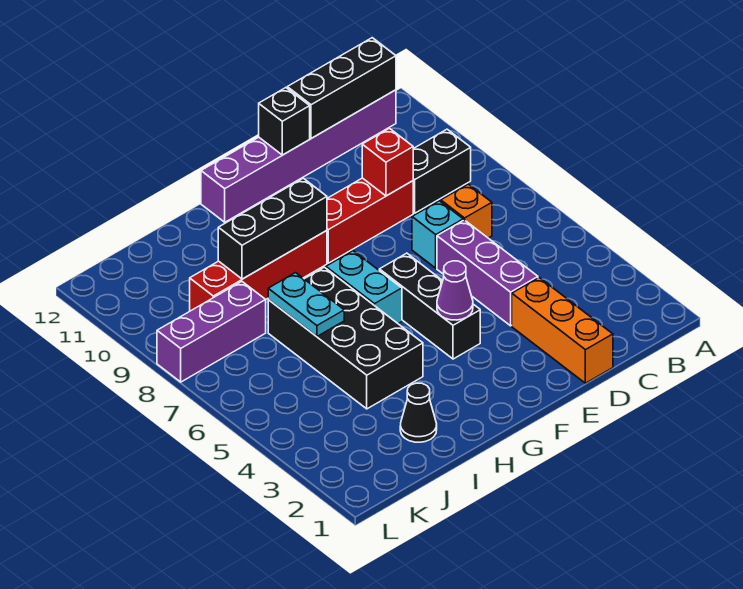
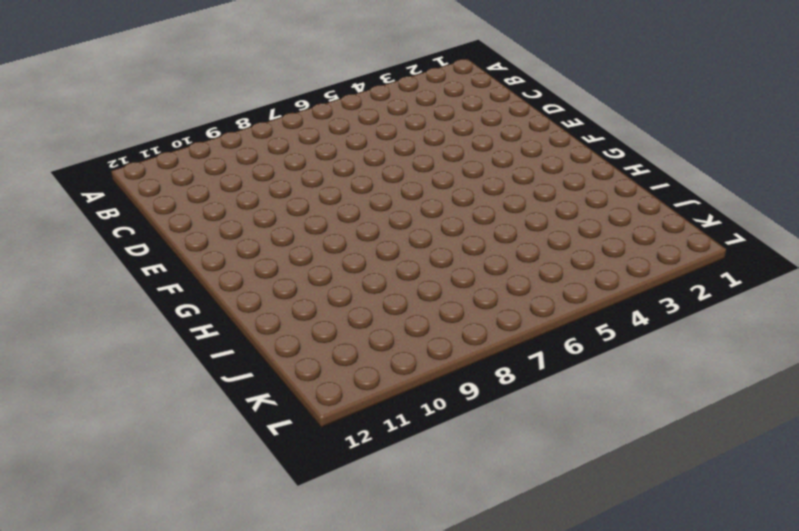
none -> black 1x2 brick [413,129,471,213]
none -> purple 1x6 brick [201,90,396,222]
none -> orange 1x1 brick [441,184,492,238]

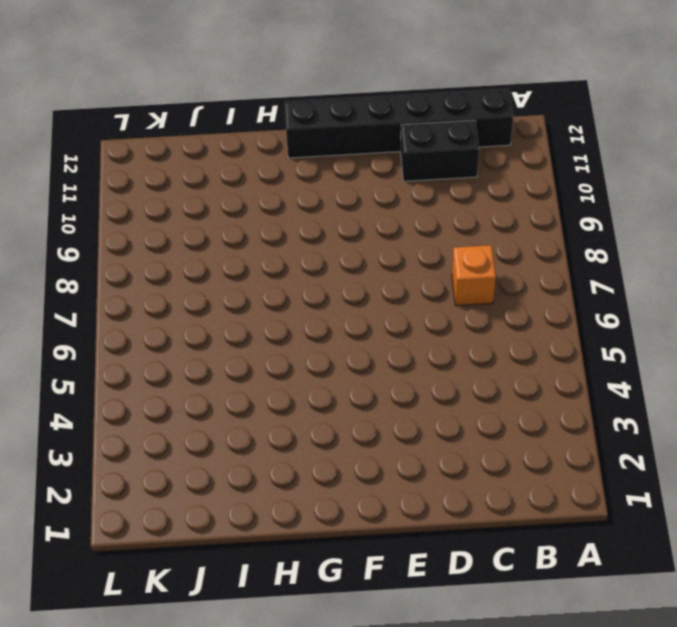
black 1x6 brick [285,89,513,158] -> purple 1x6 brick [201,90,396,222]
black 1x2 brick [400,120,479,181] -> black 1x2 brick moved to [413,129,471,213]
none -> orange 1x3 brick [512,278,613,383]
none -> purple 1x3 brick [437,220,538,326]
none -> cyan 1x1 brick [412,201,463,268]

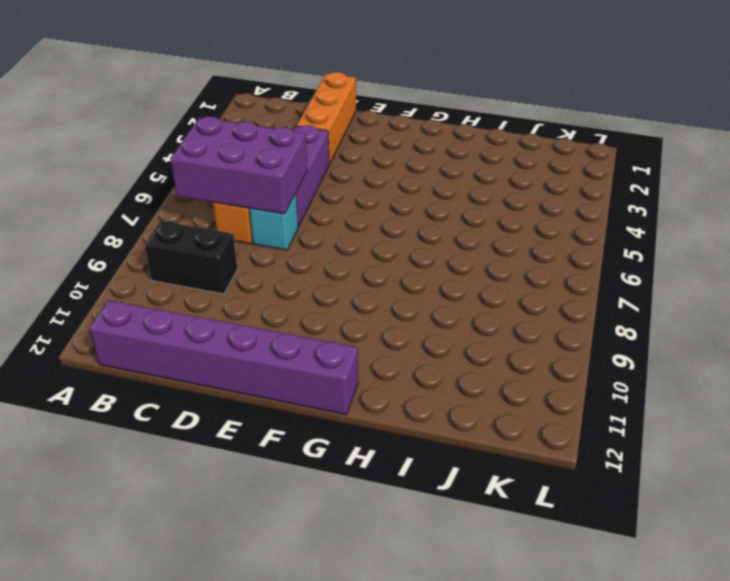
purple 2x3 brick [170,117,307,214] -> none
none -> red 1x3 brick [327,178,413,263]
none -> black 1x3 brick [379,253,480,359]
none -> cyan 1x2 brick [326,251,402,324]

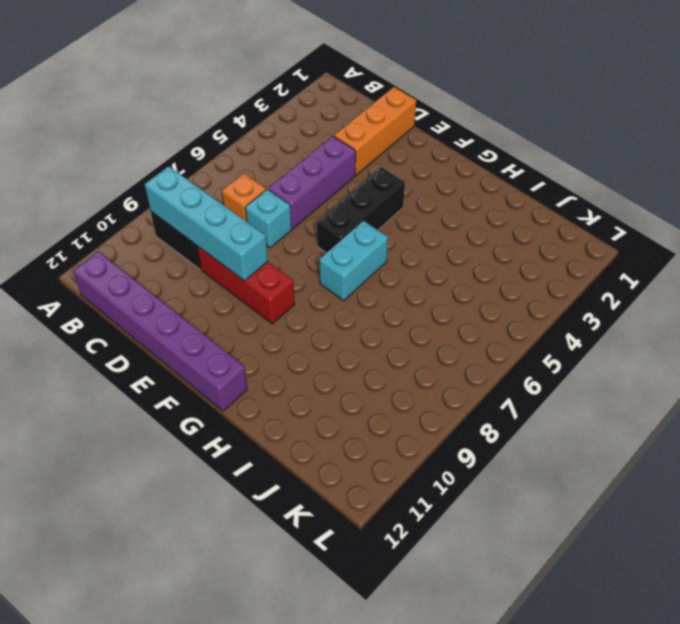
cyan 1x4 brick [145,166,268,281] -> red 1x1 brick [362,129,413,196]
none -> red 1x4 brick [190,231,327,311]
none -> black 2x4 brick [268,267,423,409]
none -> black 1x1 cone [400,383,437,442]

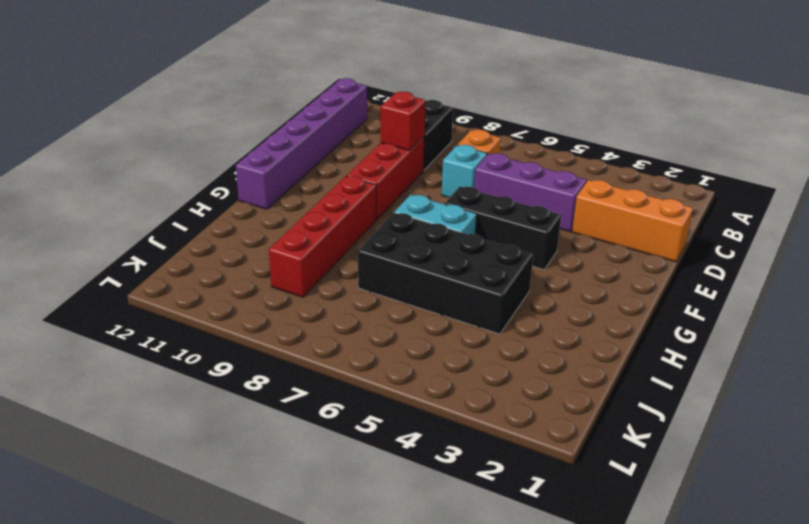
none -> black 1x1 cone [400,383,437,442]
none -> purple 1x3 brick [157,282,266,382]
none -> black 1x3 brick [287,38,396,138]

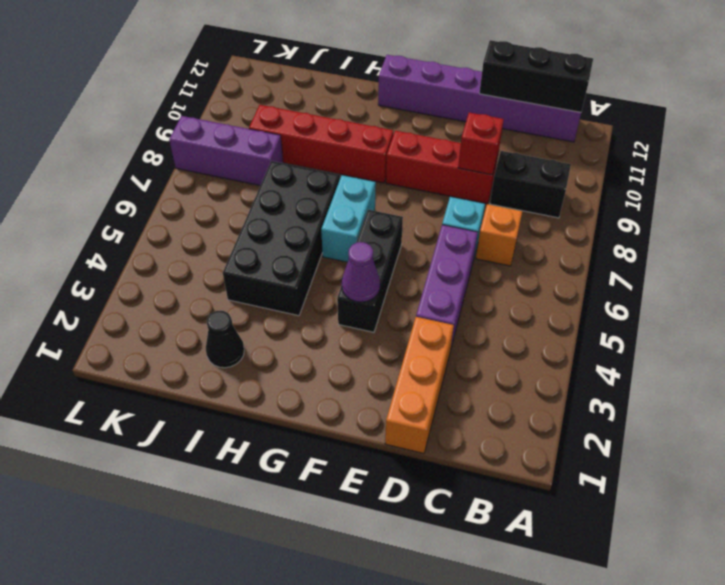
none -> black 1x1 brick [259,88,310,155]
none -> black 1x3 brick [218,178,327,279]
none -> cyan 1x2 plate [268,273,344,336]

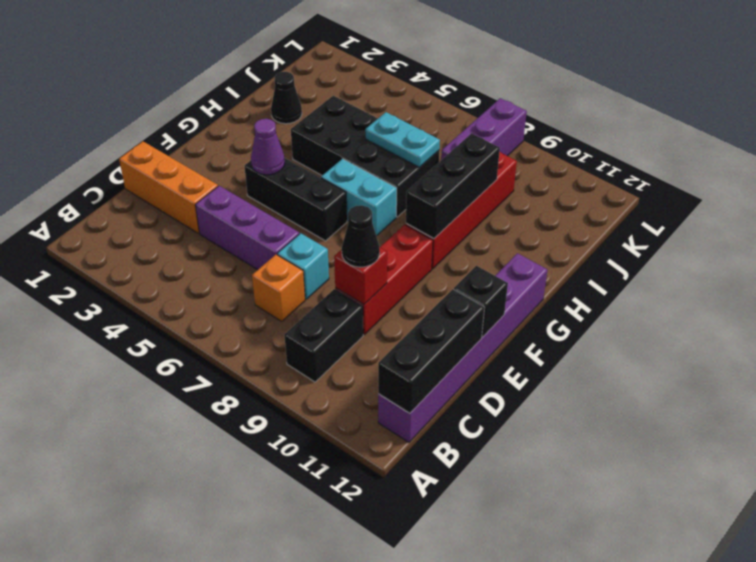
black 1x1 cone [342,205,380,267] -> none

